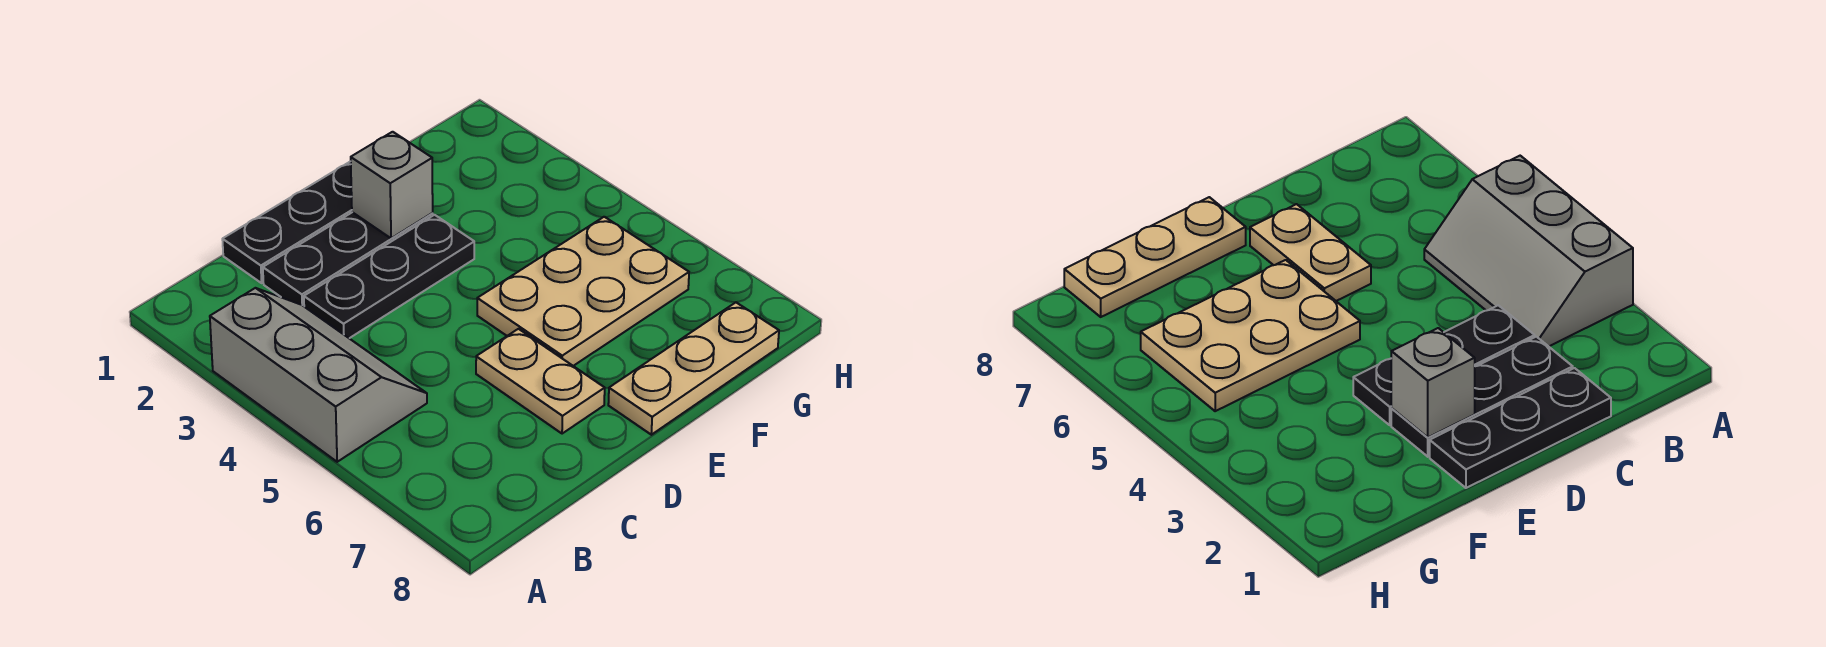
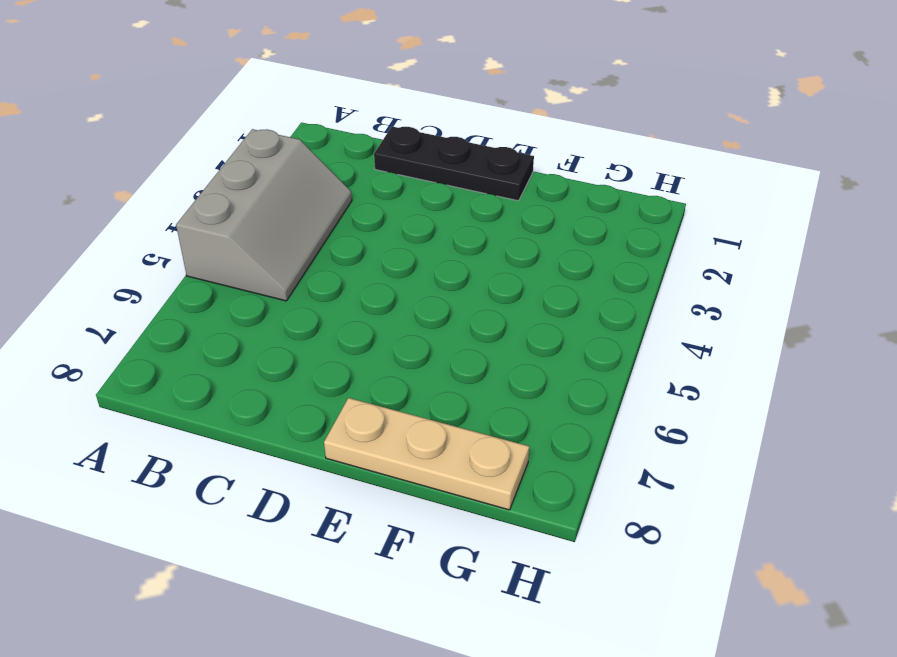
none -> black 1x3 plate [263,212,433,306]
none -> black 1x3 plate [304,215,474,338]

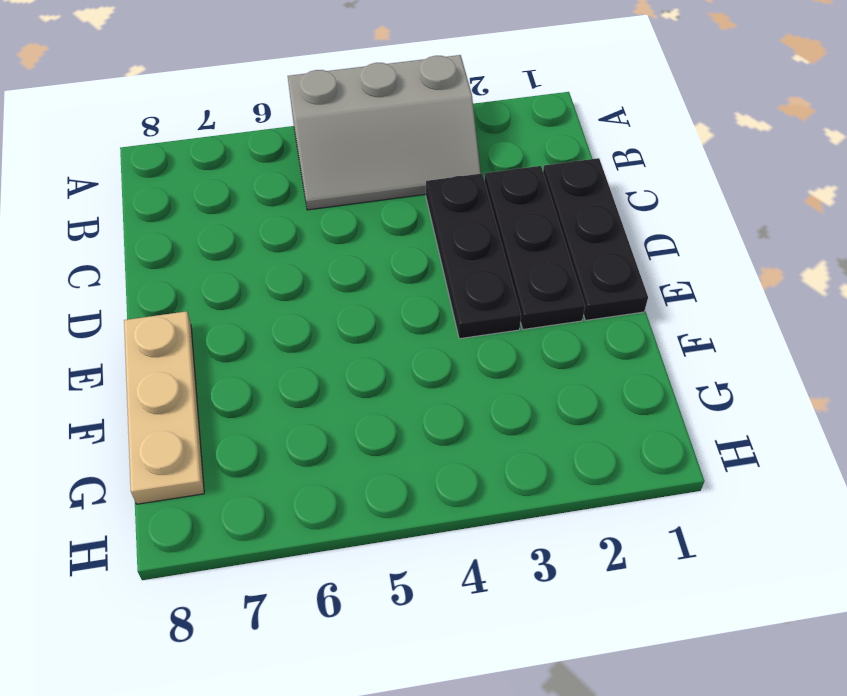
none -> tan 1x2 plate [476,329,605,434]
none -> tan 2x3 plate [477,217,689,366]

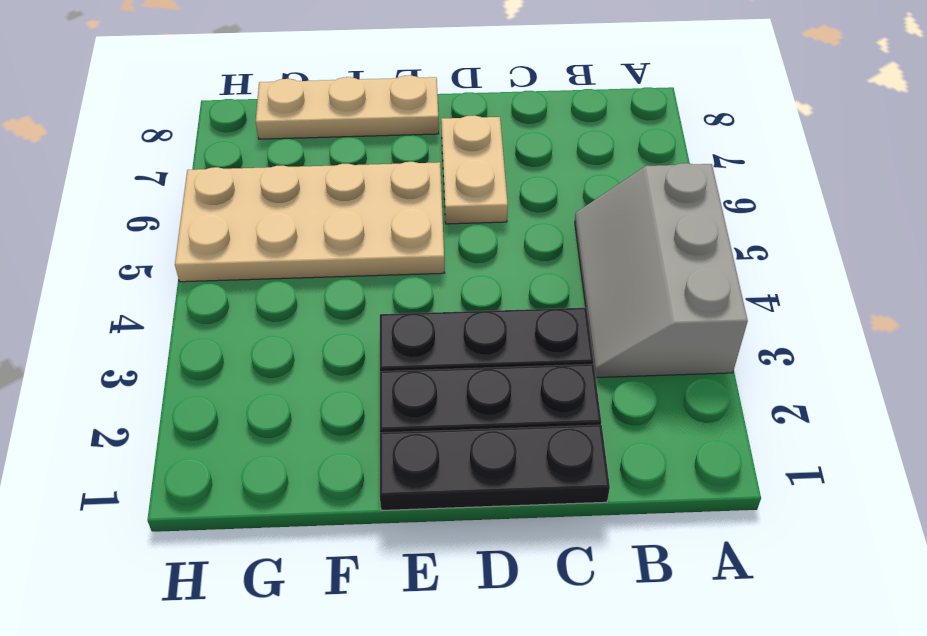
tan 2x4 plate [175,162,444,282] -> tan 2x3 plate [477,217,689,366]
none -> grey 1x1 brick [351,132,433,238]

